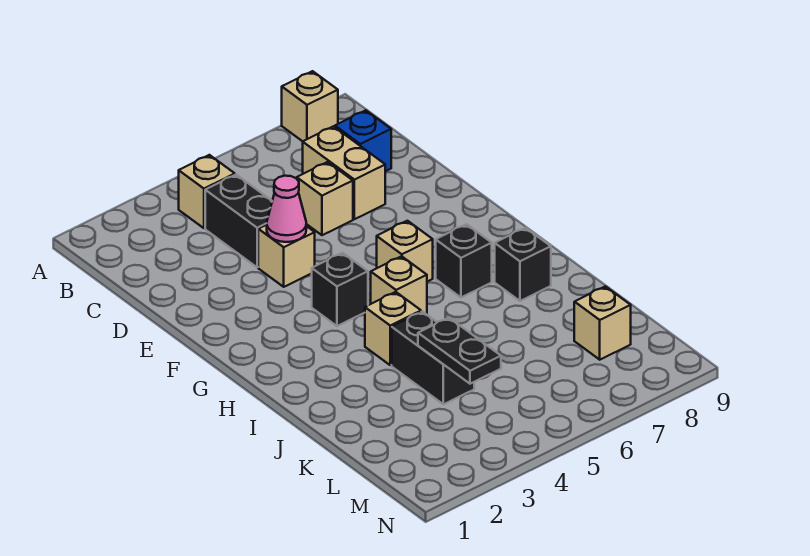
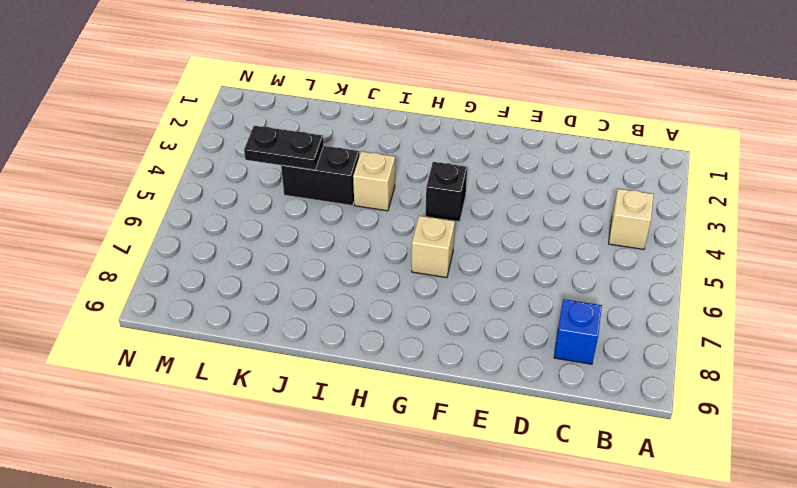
none -> tan 1x1 brick [282,71,338,141]
none -> black 1x2 brick [205,175,272,267]
none -> tan 1x2 brick [303,126,385,219]

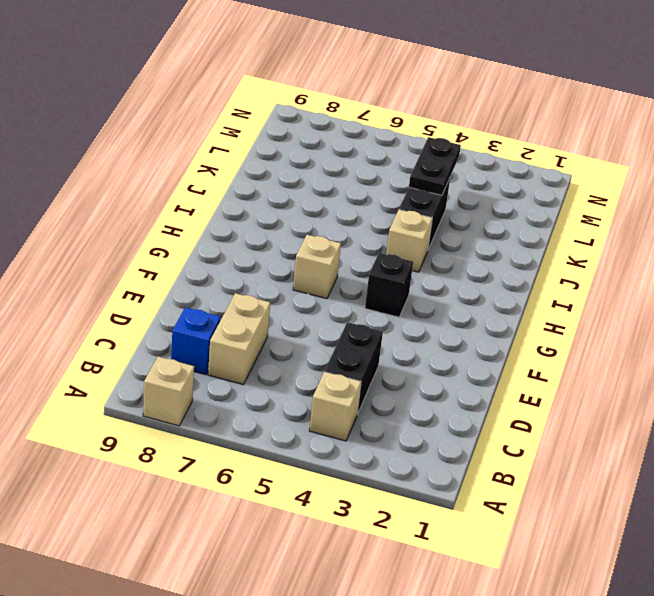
none -> tan 1x1 brick [297,162,353,235]
none -> tan 1x1 brick [258,225,315,287]
none -> tan 1x1 brick [371,256,427,314]

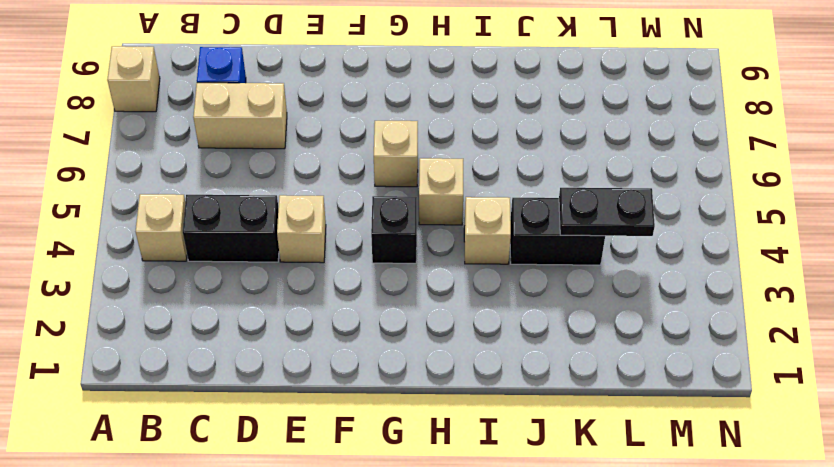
none -> tan 1x1 brick [297,162,353,235]
none -> black 1x1 brick [436,224,492,297]
none -> black 1x1 brick [495,228,551,301]

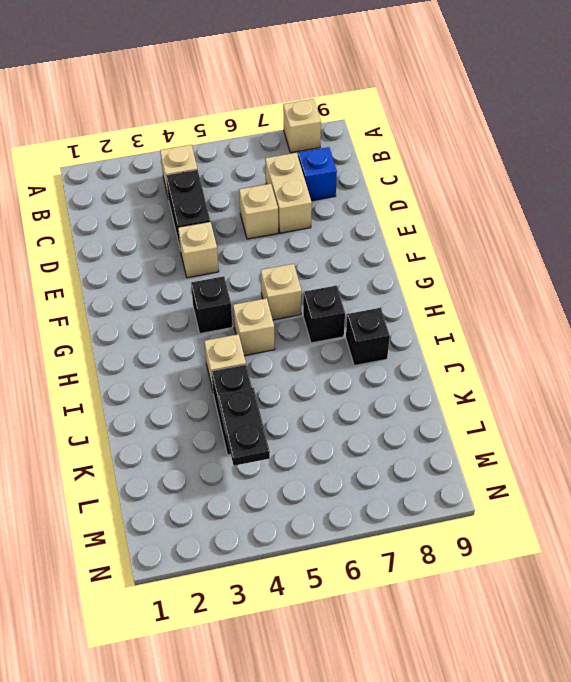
none -> tan 1x1 brick [574,286,631,360]
none -> pink 1x1 cone [267,176,306,242]

